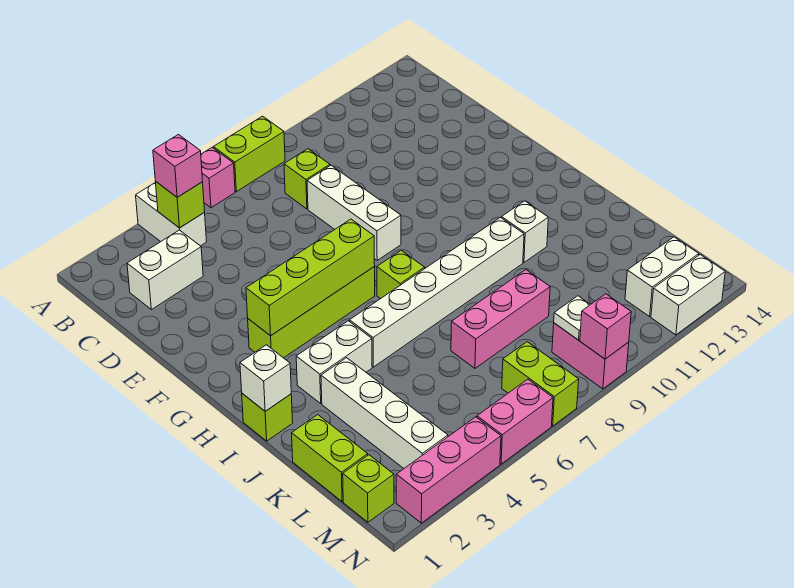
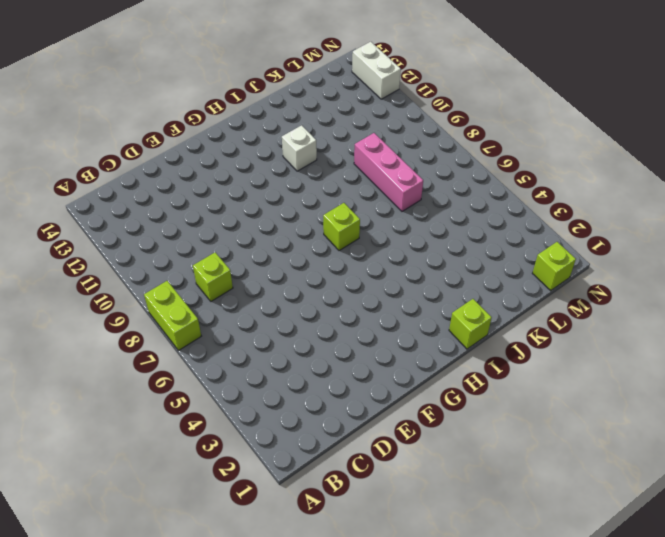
none -> white 1x2 brick [136,182,207,246]
none -> pink 1x1 brick [201,148,235,208]
none -> white 1x2 brick [127,230,203,310]

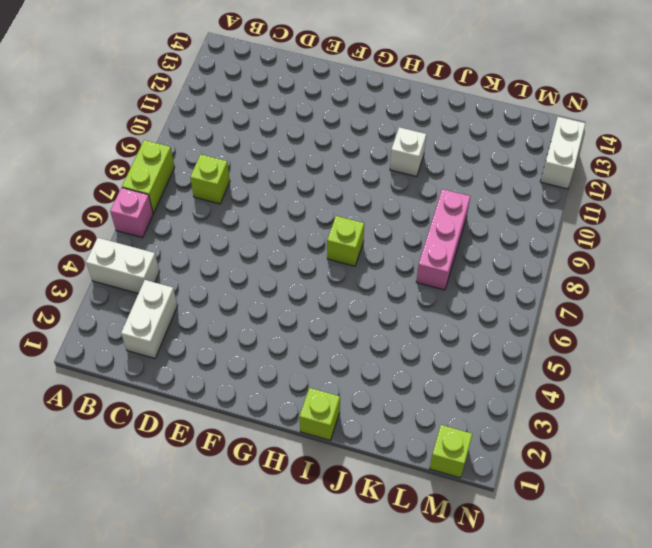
none -> white 1x3 brick [307,165,401,260]
none -> lime 1x4 brick [248,266,375,358]
none -> white 1x2 brick [296,321,372,403]

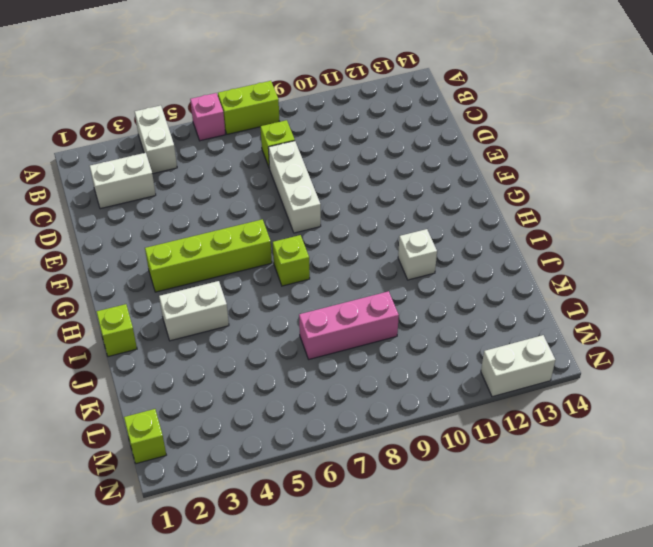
none -> white 1x6 brick [350,217,524,367]
none -> white 1x4 brick [321,358,448,468]
none -> lime 1x2 brick [292,415,368,502]

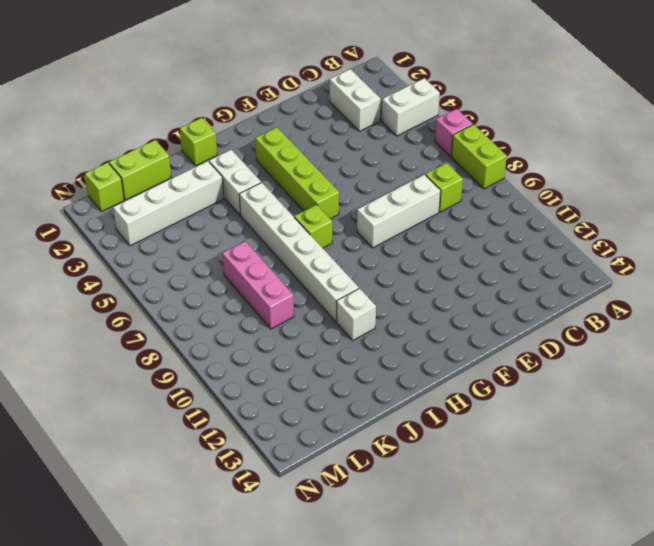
none -> lime 1x2 brick [502,342,579,426]
none -> pink 1x2 brick [552,323,629,389]
none -> white 1x2 brick [625,237,699,316]

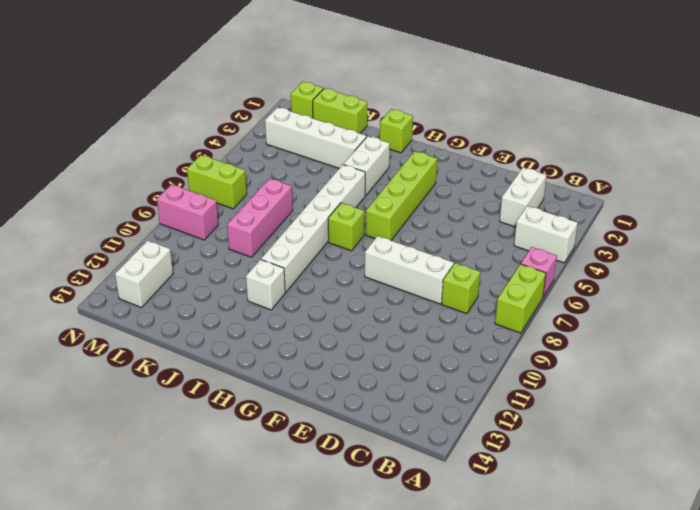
none -> pink 1x3 brick [396,417,501,523]
none -> pink 1x2 brick [477,379,553,464]
none -> white 1x2 brick [651,255,725,335]

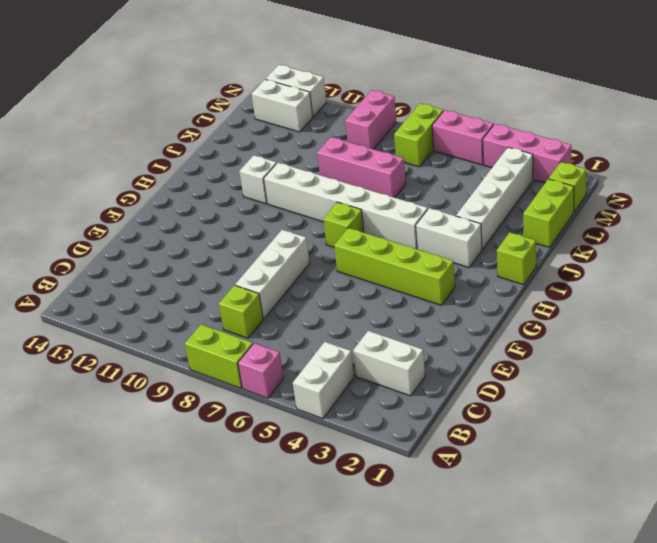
none -> lime 1x1 brick [156,182,205,228]
none -> lime 1x4 brick [246,219,375,336]
none -> white 1x1 brick [240,345,291,411]

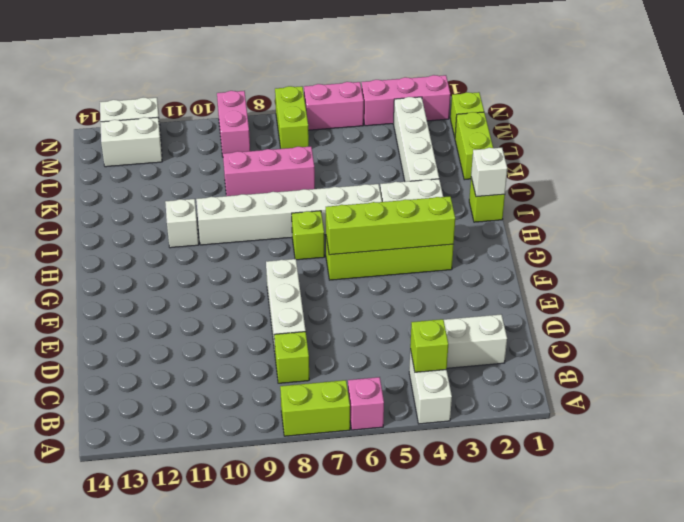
none -> white 1x1 plate [554,296,591,340]
none -> pink 1x1 brick [580,294,631,359]
none -> pink 1x1 brick [153,135,203,197]

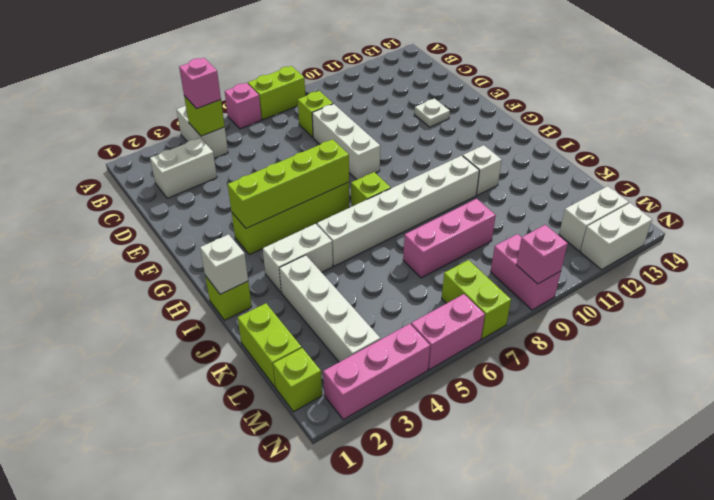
white 1x1 plate [414,98,450,127] -> white 1x1 plate moved to [554,296,591,340]

